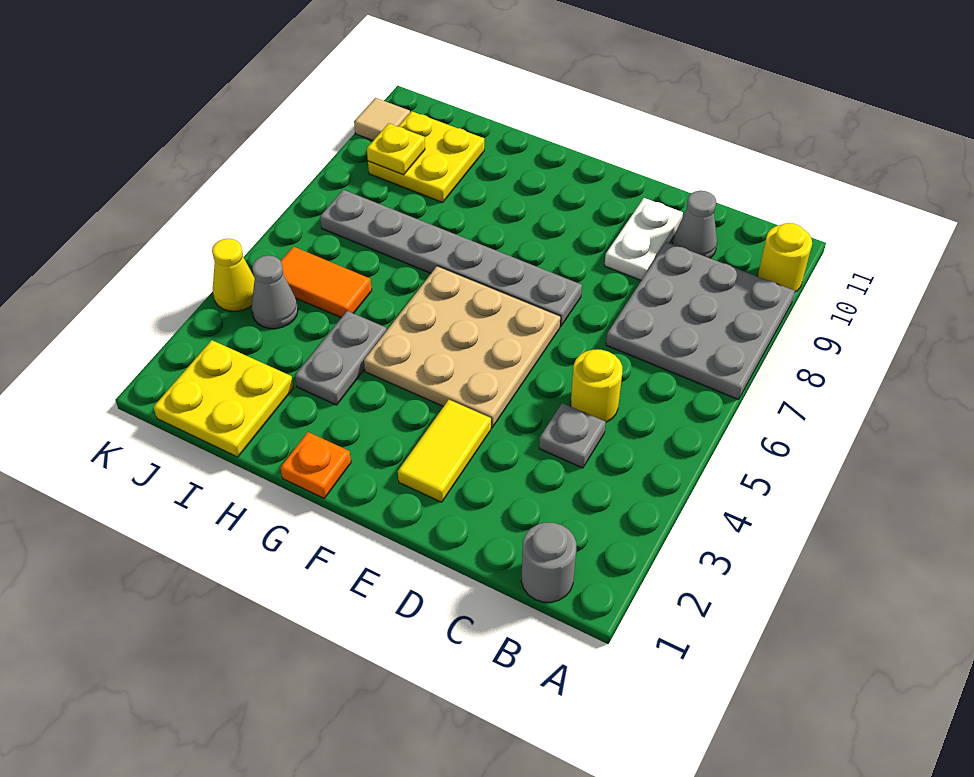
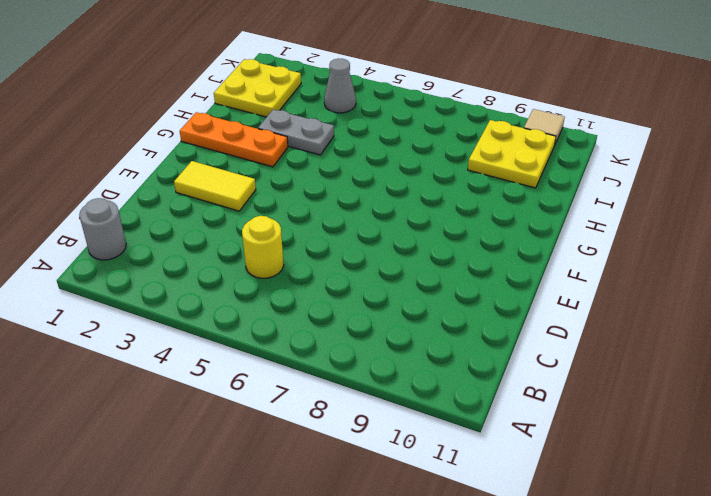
orange 1x3 plate [180,112,288,167] -> orange 1x1 plate [280,432,351,498]
none -> grey 3x3 plate [606,242,795,400]
none -> yellow 1x1 round brick [758,223,812,292]
none -> grey 1x1 plate [539,403,606,468]

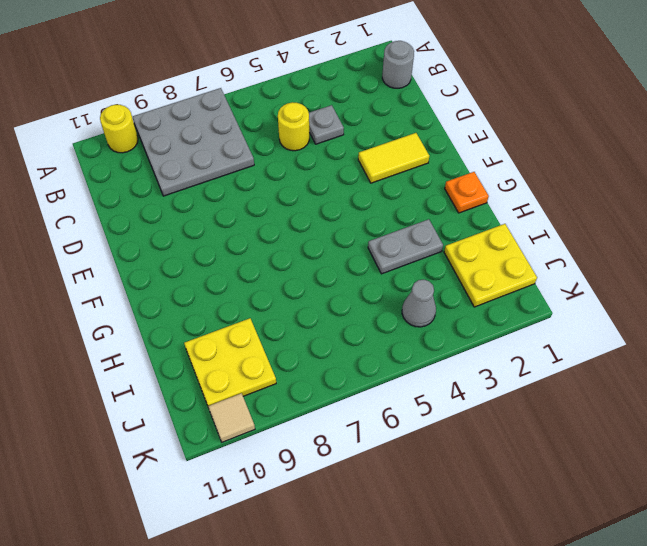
none -> grey 1x1 cone [673,191,717,258]
none -> white 1x2 plate [605,198,683,280]
none -> tan 3x3 plate [364,266,560,428]

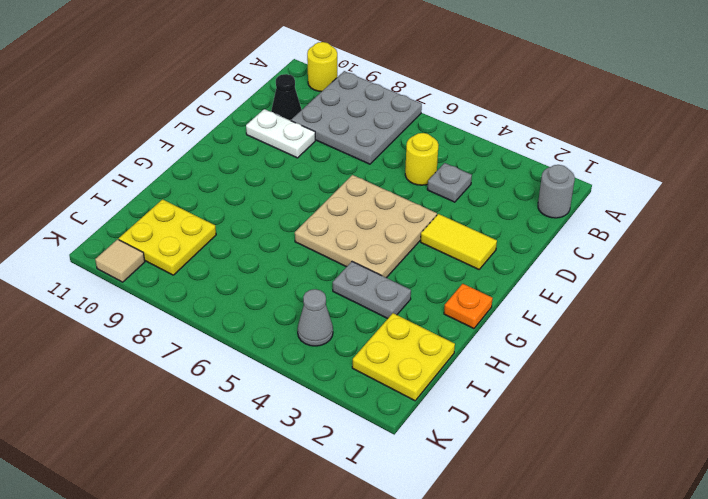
black 1x1 cone [271,74,301,121] -> grey 1x1 cone [673,191,717,258]
none -> grey 1x6 plate [320,190,582,327]
none -> orange 1x2 tile [281,247,372,318]
none -> yellow 1x1 cone [212,239,255,311]

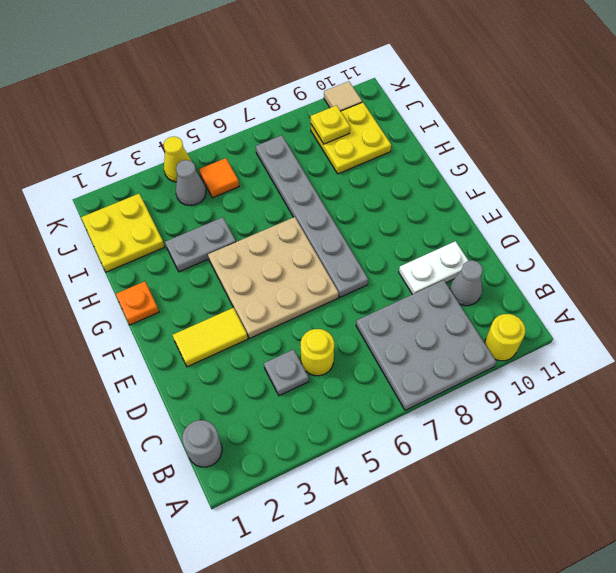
orange 1x1 tile [199,158,239,198] -> orange 1x2 tile [281,247,372,318]

